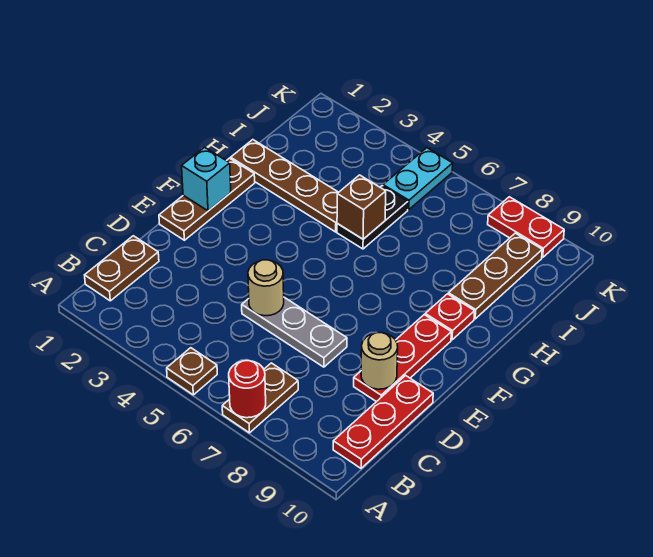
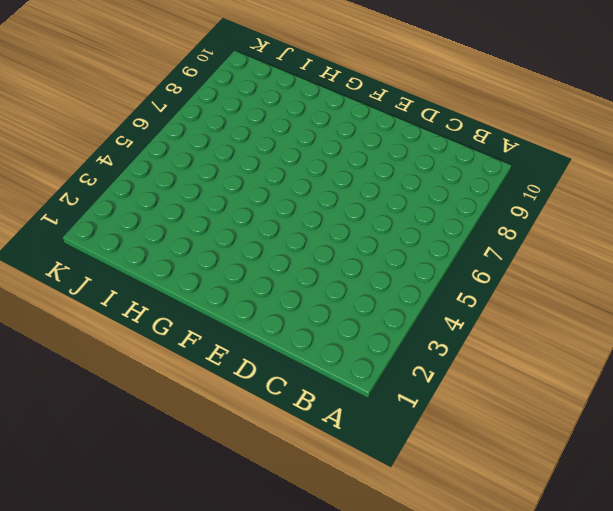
none -> brown 1x1 plate [167,348,217,395]
none -> brown 1x2 plate [222,363,298,433]
none -> brown 1x2 plate [85,236,159,301]

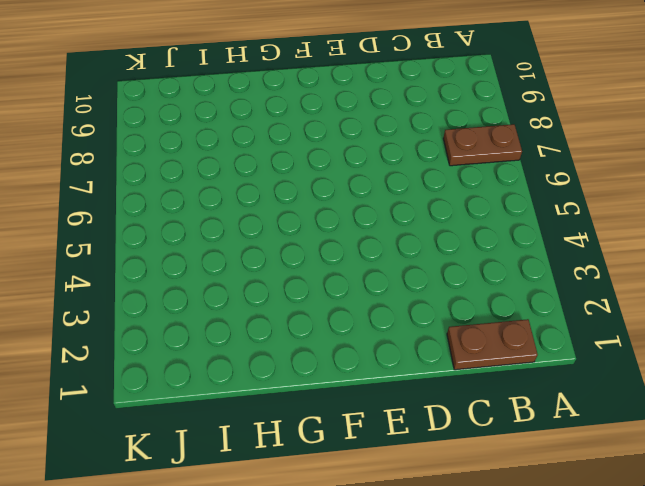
none -> brown 1x1 plate [167,348,217,395]
none -> red 1x3 plate [333,376,433,468]
none -> grey 1x3 plate [242,297,347,367]

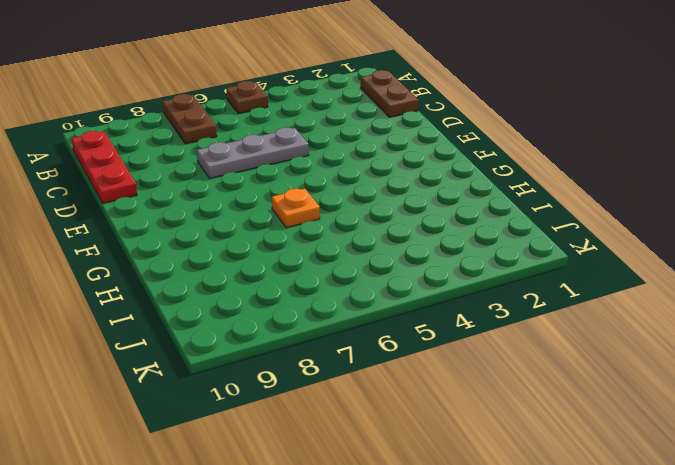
orange 1x1 plate [272,189,320,228] -> none
none -> red 1x3 plate [354,315,451,402]
none -> brown 1x3 plate [159,158,255,240]
none -> red 1x1 plate [425,294,475,340]

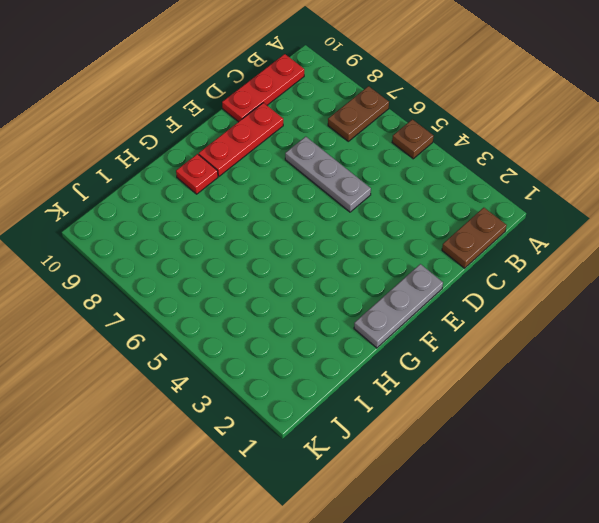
grey 1x3 plate [354,264,443,348] -> brown 1x3 plate [159,158,255,240]
none -> brown 1x4 plate [231,140,339,232]
none -> black 1x2 plate [337,186,408,249]
none -> brown 1x3 plate [448,233,542,319]

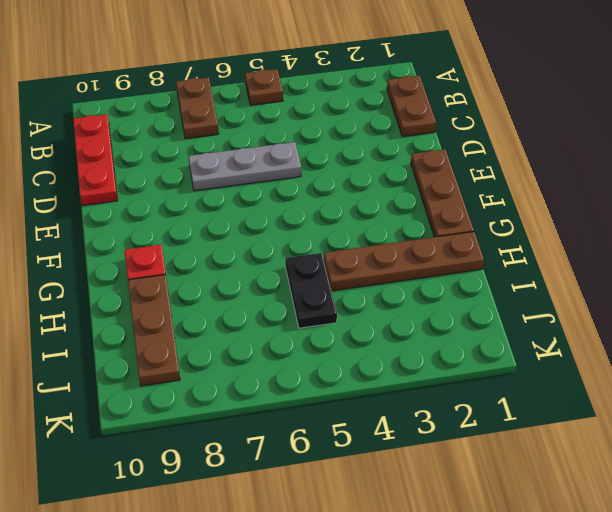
none -> red 1x3 plate [354,315,451,402]
none -> cyan 1x2 plate [383,148,453,210]
none -> red 1x2 plate [488,197,564,258]

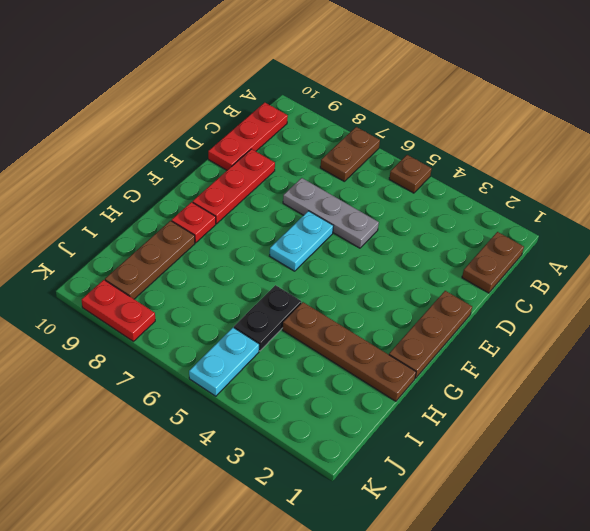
cyan 1x2 plate [270,211,333,271] -> none
none -> red 1x1 round brick [229,361,266,418]
none -> tan 1x1 round brick [248,260,284,316]
none -> tan 1x1 round brick [361,333,398,389]

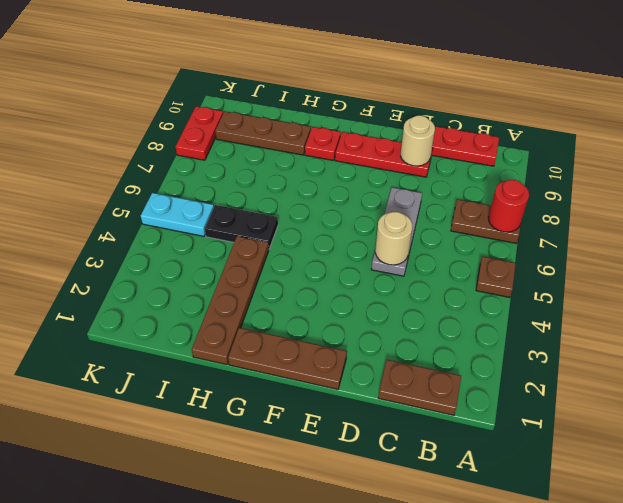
none -> cyan 1x1 brick [182,147,231,211]
none -> brown 1x1 brick [337,175,386,239]

